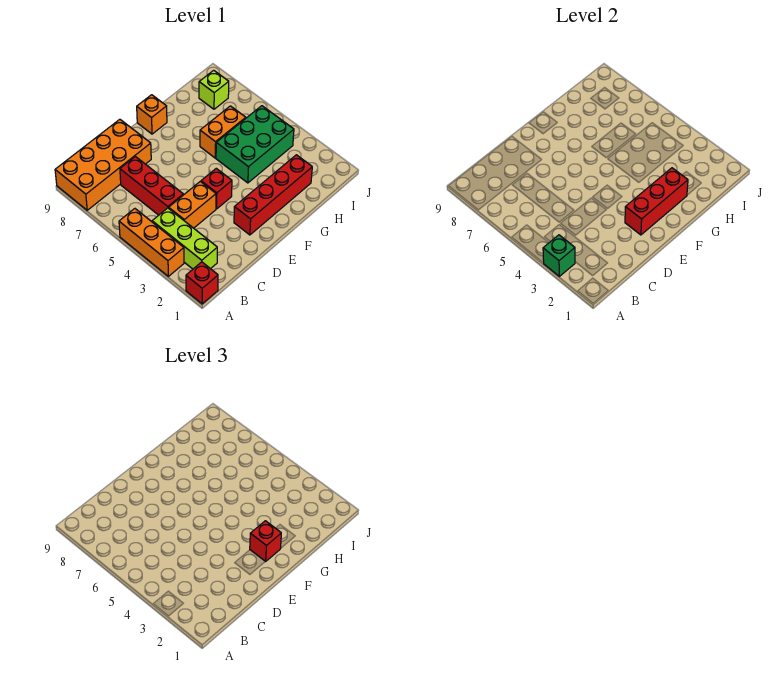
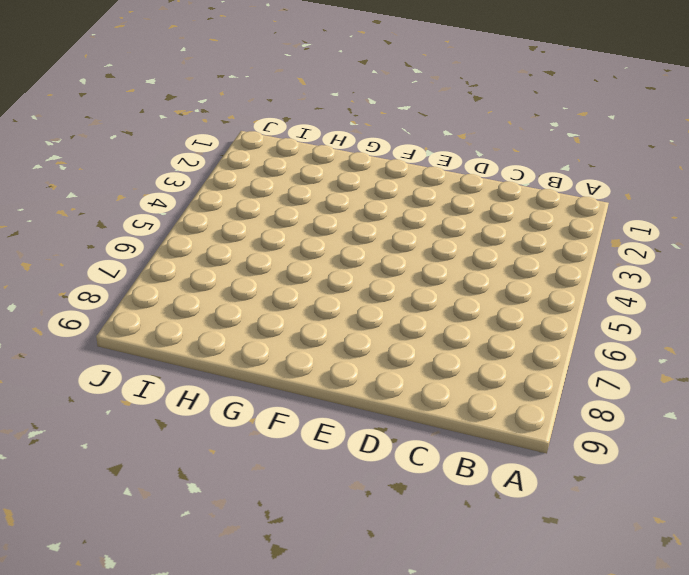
none -> red 1x1 brick [186,262,218,304]
none -> orange 1x3 brick [119,209,184,276]
none -> orange 2x4 brick [55,119,151,210]

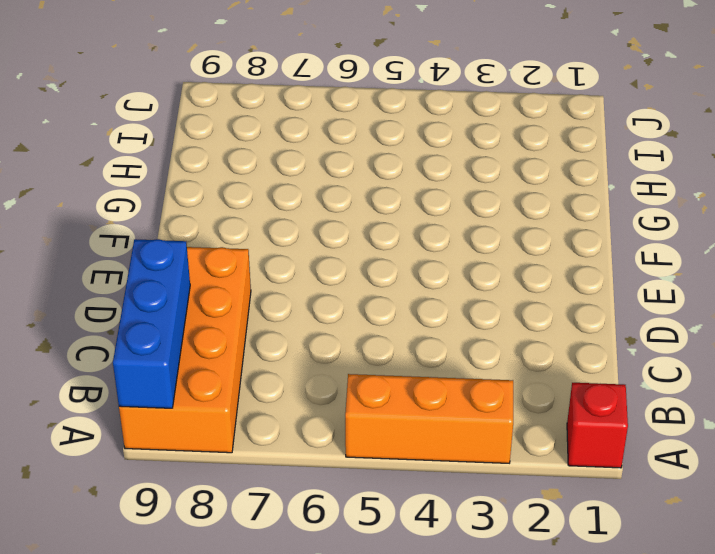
blue 1x3 brick [113,239,190,408] -> none
none -> lime 1x3 brick [152,208,217,269]
none -> orange 1x2 brick [169,181,216,228]
none -> red 1x3 brick [120,157,183,215]

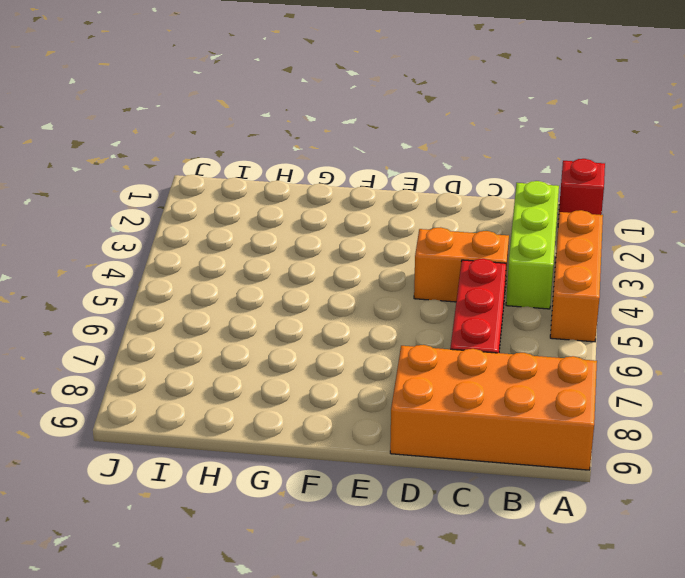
none -> red 1x4 brick [234,155,312,235]
none -> red 1x1 brick [201,168,232,209]
none -> orange 1x1 brick [137,95,167,134]

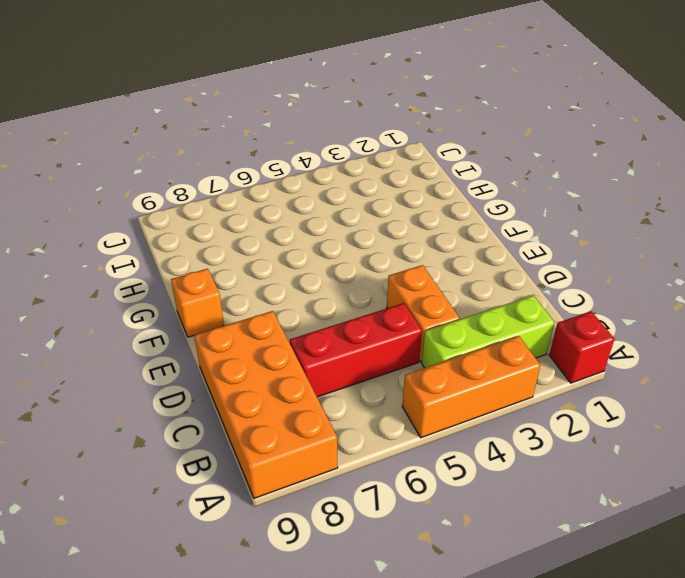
none -> red 1x4 brick [234,155,312,235]
none -> red 1x1 brick [201,168,232,209]
none -> green 2x3 brick [216,106,294,183]

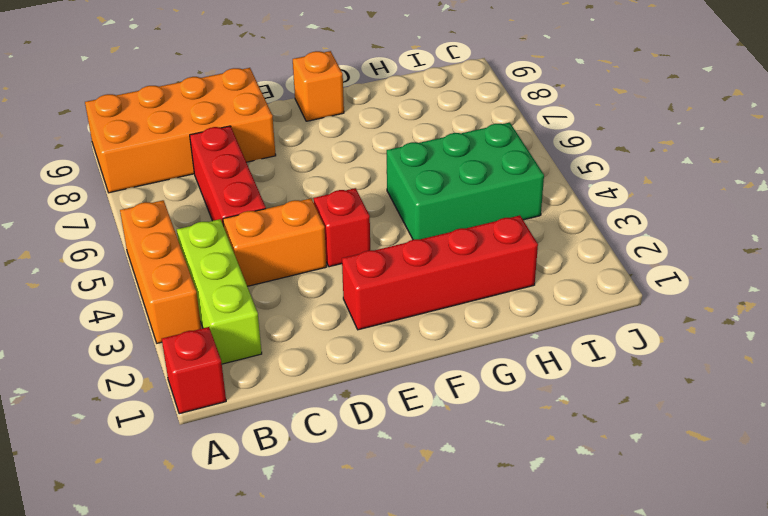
none -> orange 1x2 brick [200,106,246,158]
none -> lime 1x1 brick [199,70,229,109]
none -> green 1x1 brick [543,235,575,276]

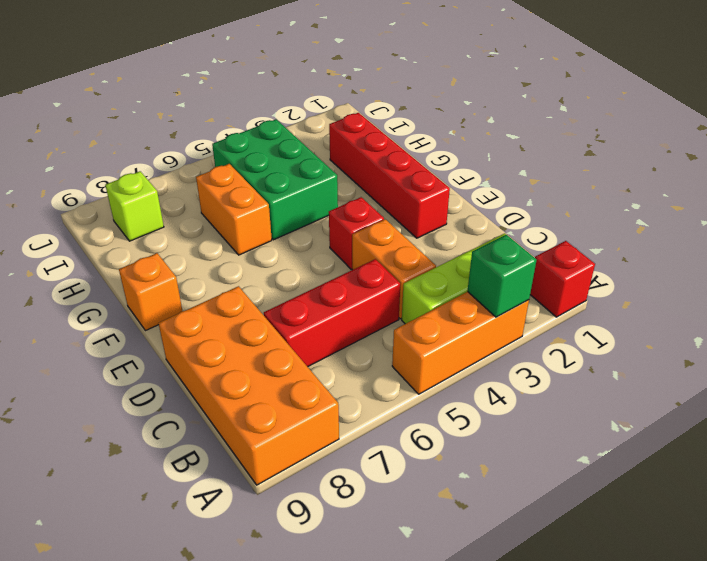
none -> red 1x3 brick [625,168,688,235]
none -> red 1x1 brick [250,521,281,562]

